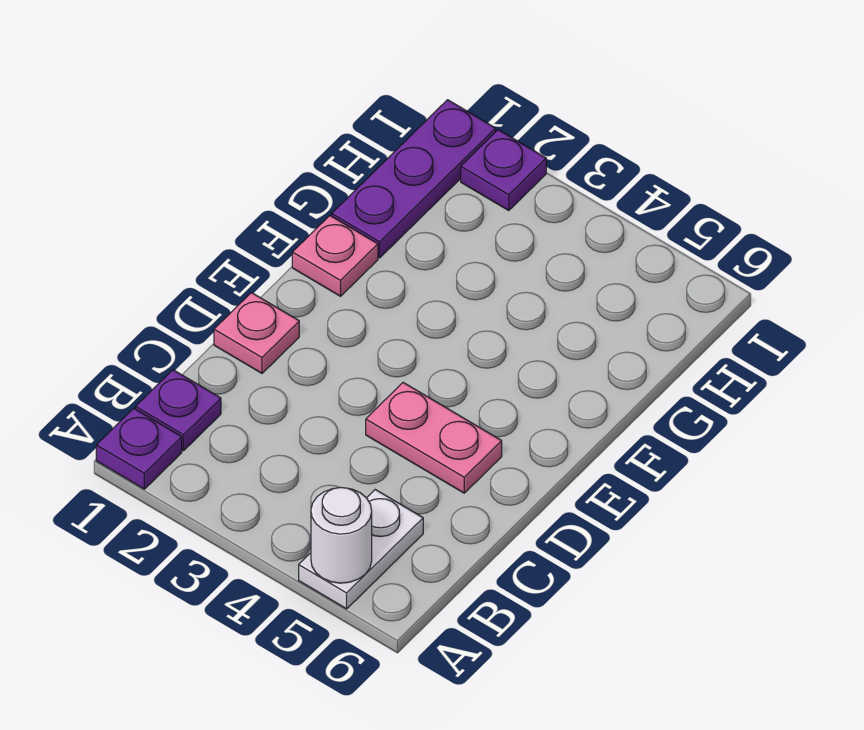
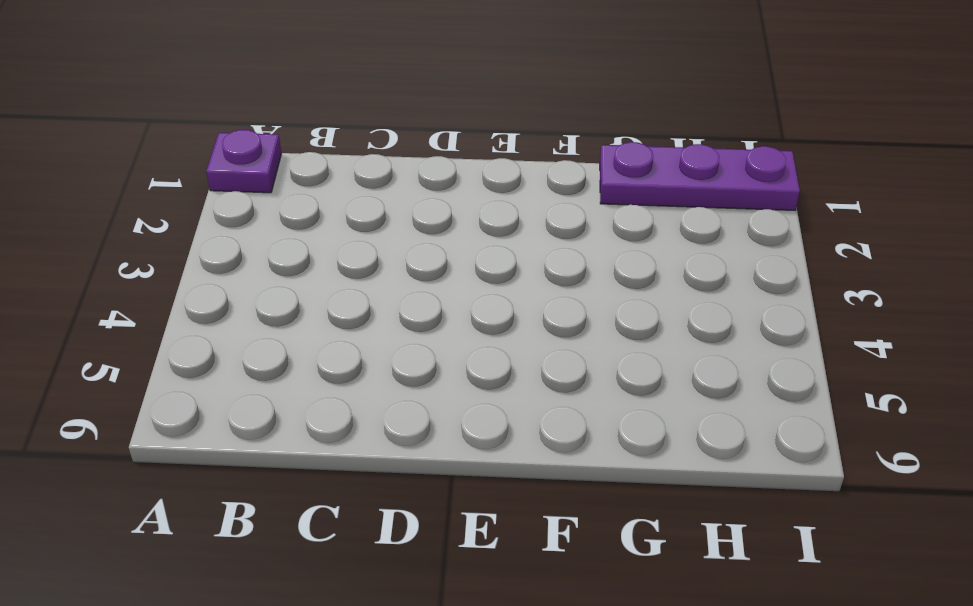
none -> white 1x2 plate [299,490,423,609]
none -> purple 1x1 plate [136,370,221,451]

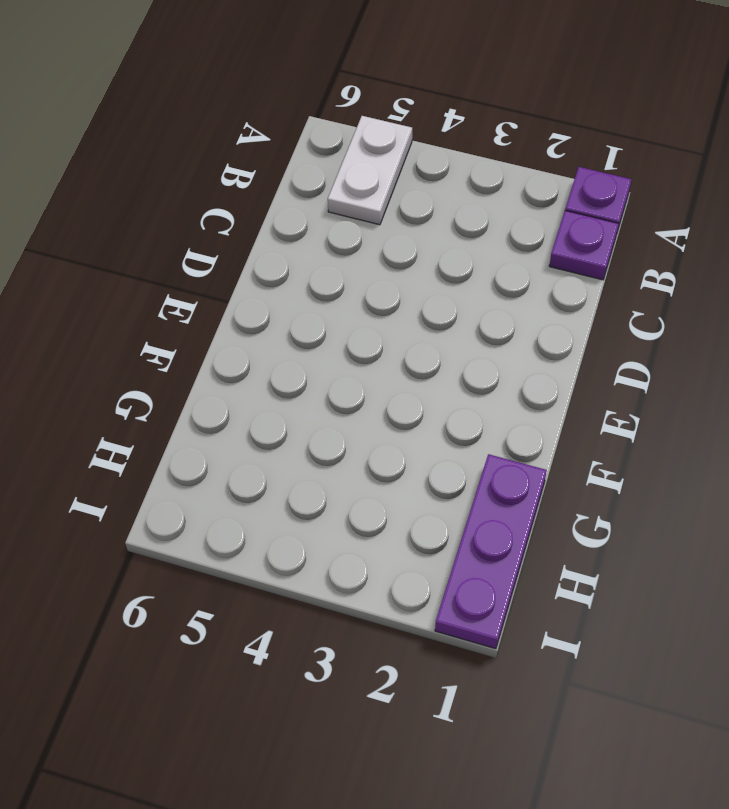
none -> pink 1x1 plate [214,293,299,373]
none -> pink 1x2 plate [366,383,502,493]

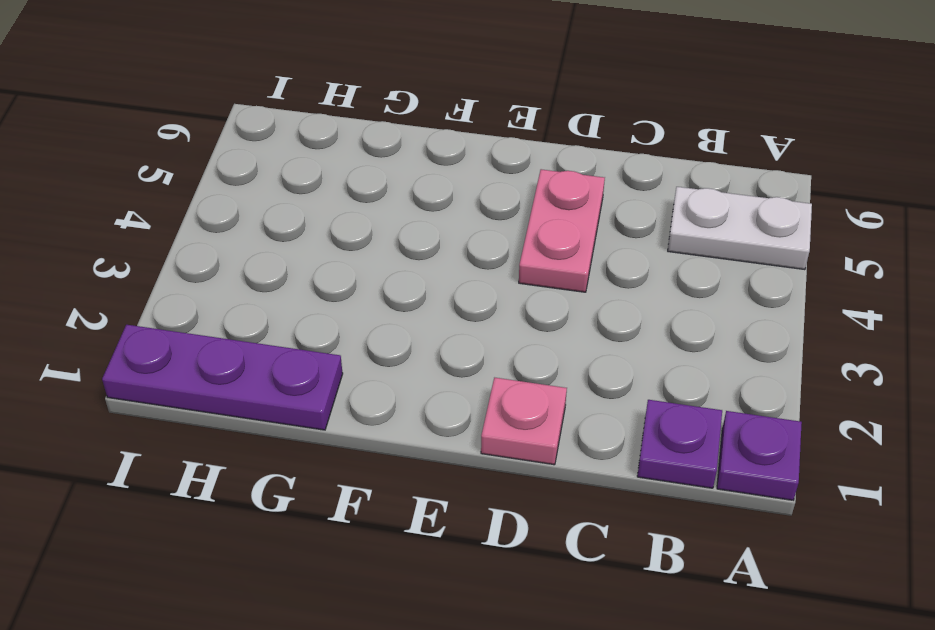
none -> pink 1x1 plate [292,216,378,296]
none -> purple 1x1 plate [461,130,546,211]

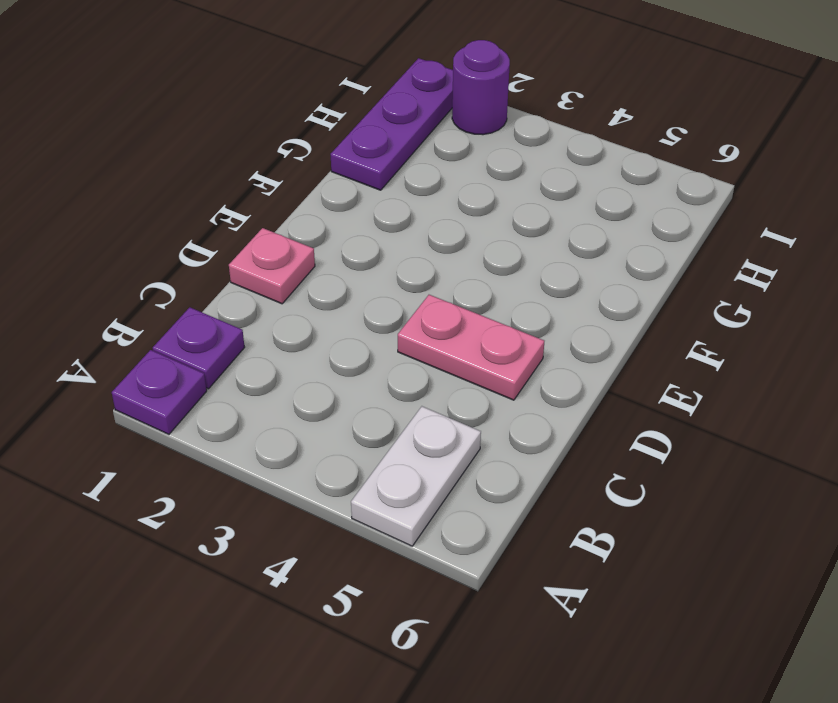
purple 1x1 round brick [452,40,510,135] -> purple 1x1 plate [461,130,546,211]
none -> pink 1x1 plate [292,216,378,296]
none -> white 1x1 round brick [311,487,372,583]

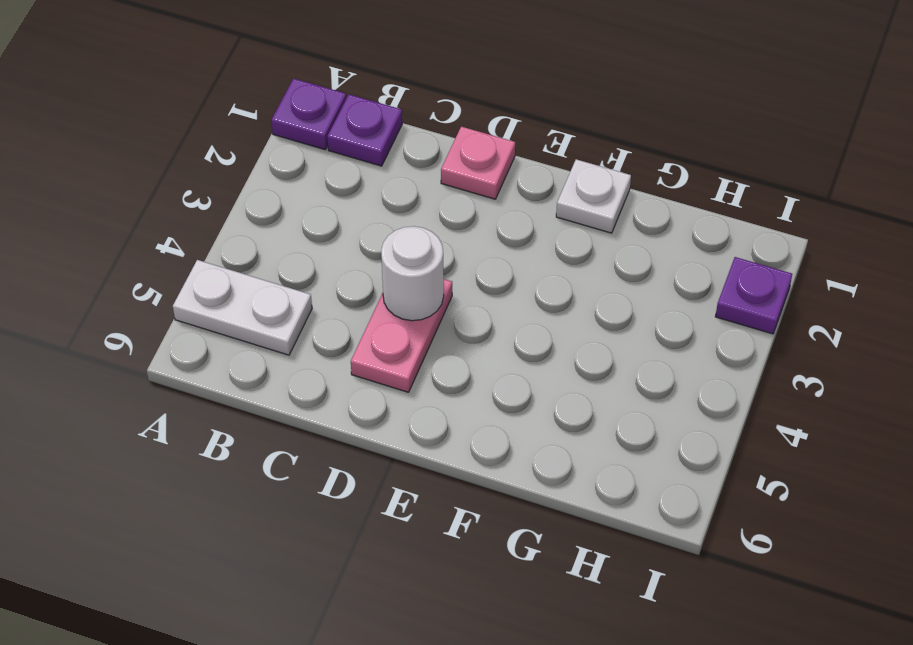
white 1x1 round brick [381,226,444,321] -> white 1x1 round brick moved to [311,487,372,583]
white 1x1 plate [556,159,631,233] -> pink 1x1 plate [292,216,378,296]
none -> purple 1x3 plate [332,100,496,258]

